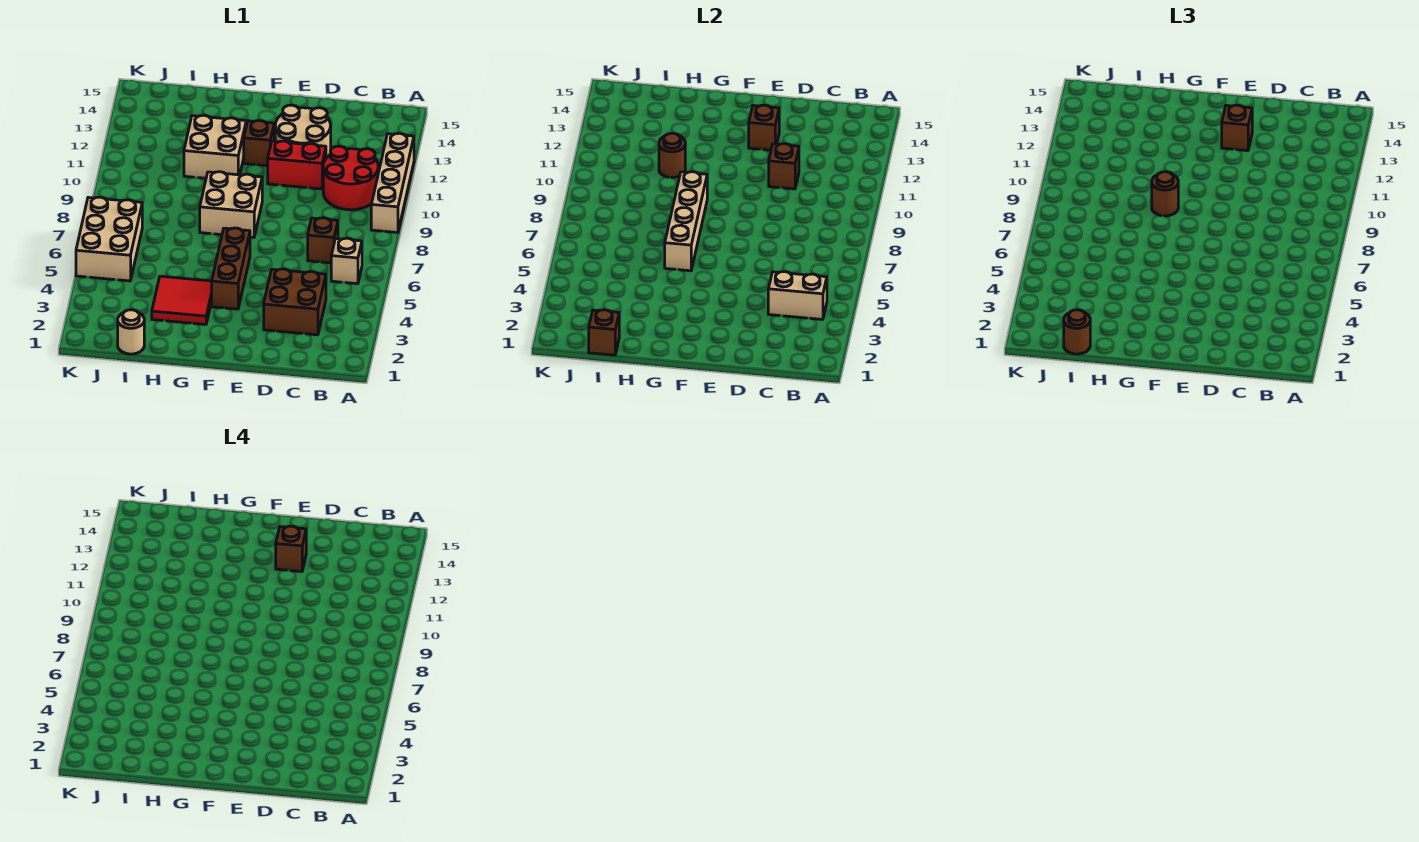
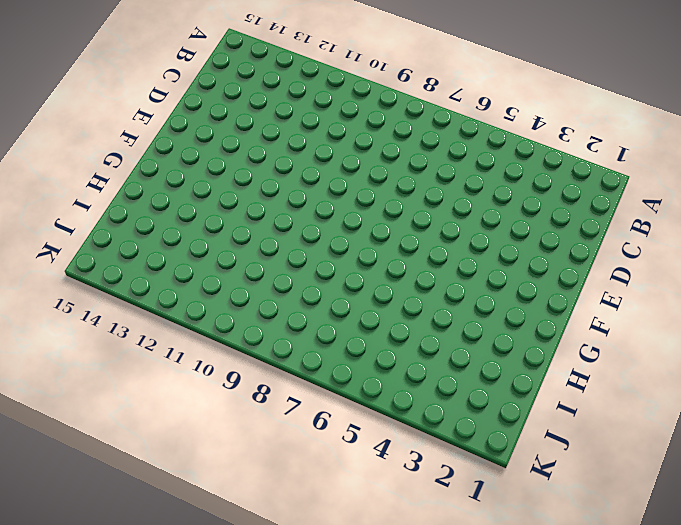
none -> tan 1x4 brick [371,133,414,233]
none -> tan 1x1 brick [331,238,362,284]
none -> red 2x2 round brick [323,146,378,210]

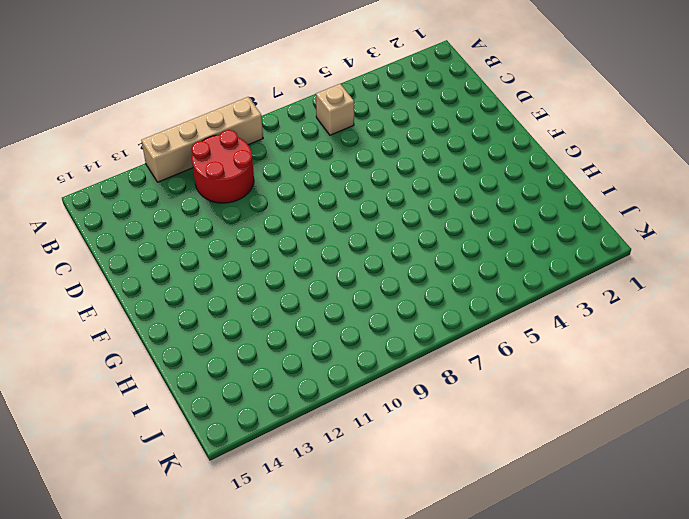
none -> brown 2x2 brick [264,269,326,335]
none -> brown 1x1 brick [308,218,338,263]
none -> red 1x2 brick [268,141,326,189]

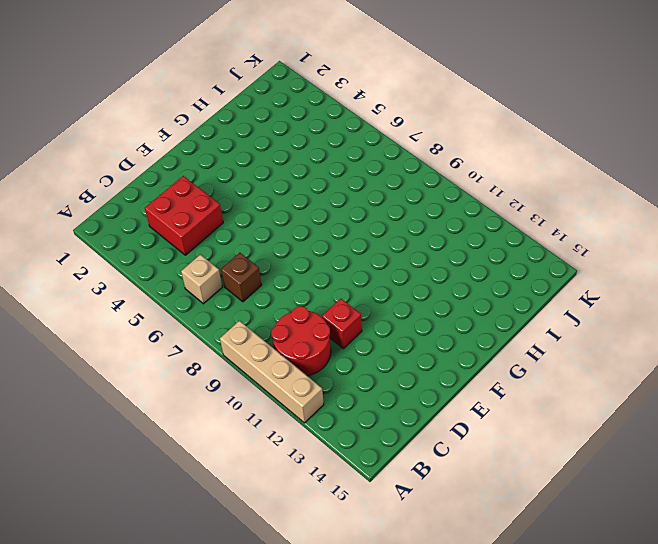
red 2x2 brick [145,176,223,255] -> brown 2x2 brick [264,269,326,335]
red 1x1 brick [322,299,362,349] -> red 1x2 brick [268,141,326,189]
none -> tan 2x2 round brick [275,105,331,158]
none -> brown 1x3 brick [212,228,250,309]
none -> tan 2x2 brick [200,172,262,238]

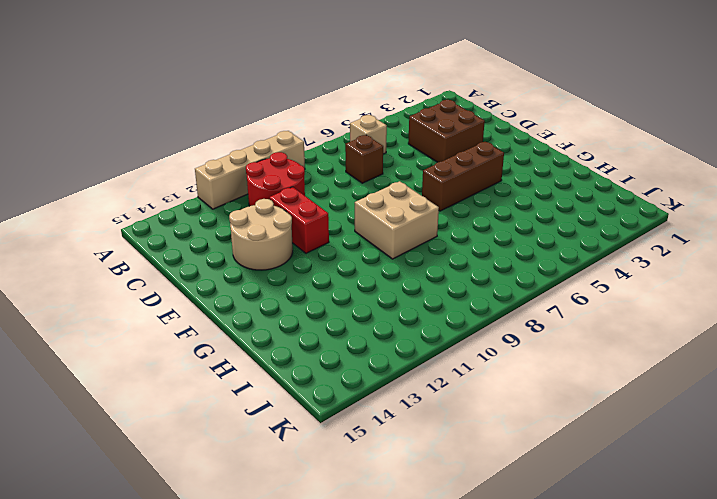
none -> brown 1x1 brick [244,121,274,166]
none -> red 2x2 tile [152,276,212,325]
none -> tan 2x2 brick [184,115,246,178]

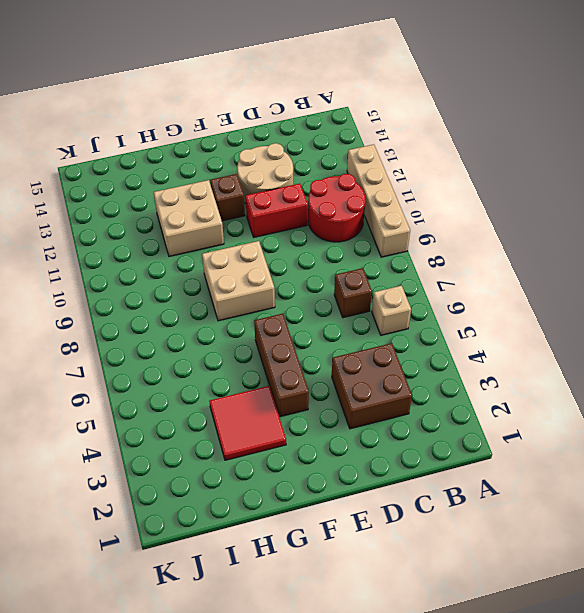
none -> tan 1x1 round brick [118,310,144,354]
none -> tan 2x3 brick [76,197,142,281]
none -> tan 1x2 brick [768,272,827,320]

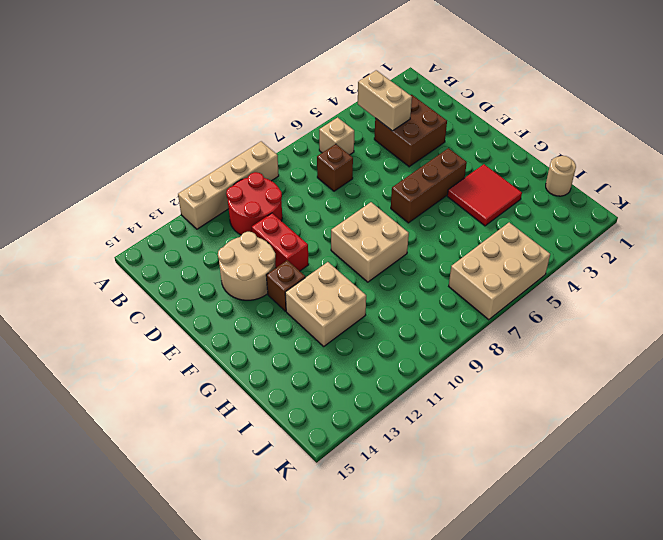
none -> brown 1x1 brick [769,144,799,189]
none -> brown 1x1 brick [749,105,779,150]
none -> tan 1x4 brick [665,172,707,271]

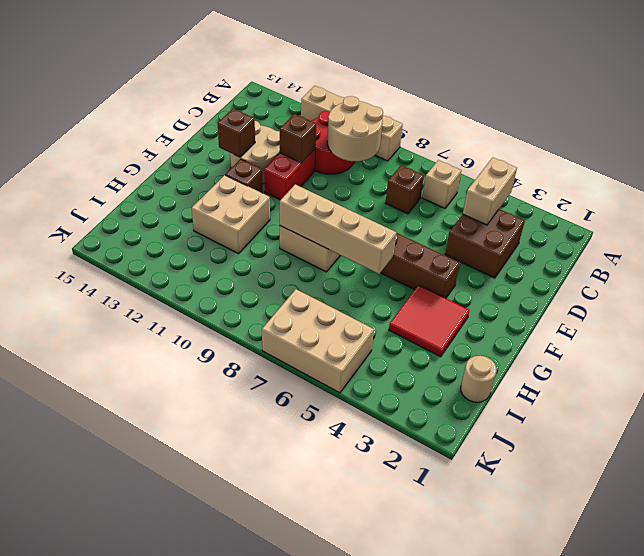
tan 2x2 round brick [327,96,383,161] -> none
none -> brown 1x1 round brick [659,133,685,178]
none -> brown 1x1 brick [589,310,619,355]
none -> brown 1x1 brick [1222,105,1252,151]

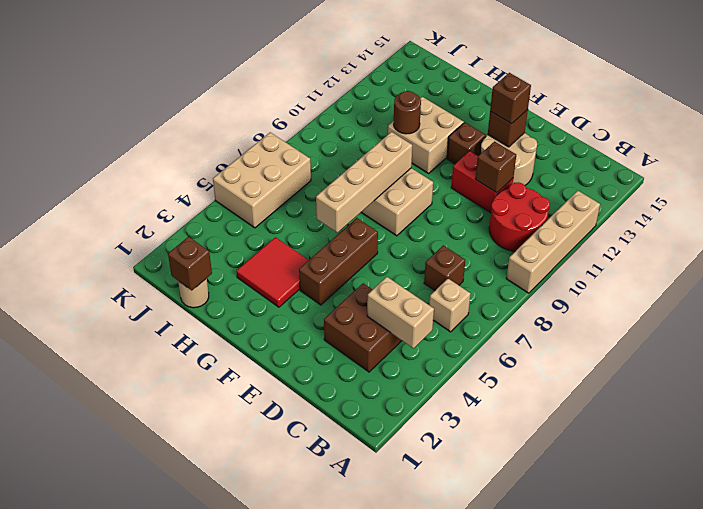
none -> brown 1x1 round brick [1152,172,1178,216]
none -> brown 1x1 round brick [1064,310,1090,354]
none -> brown 1x1 brick [276,526,306,572]

